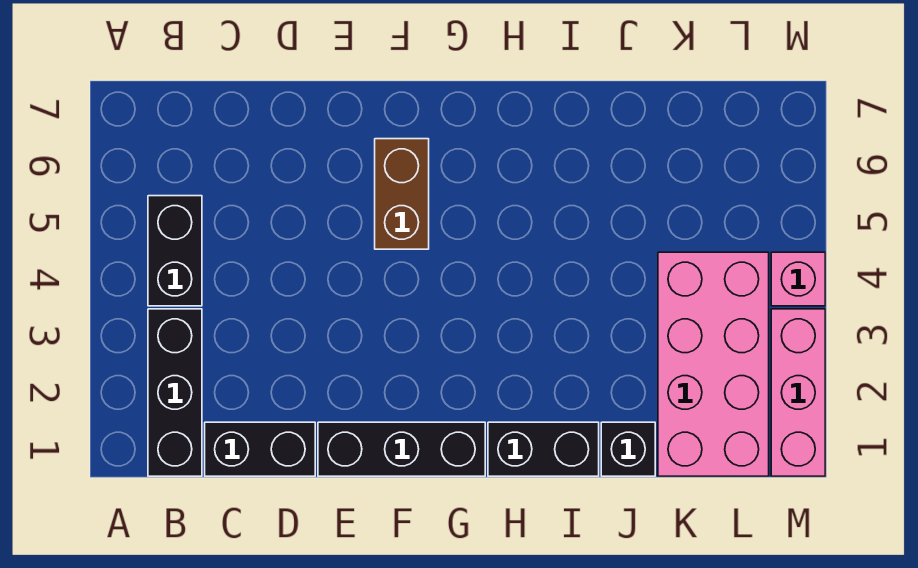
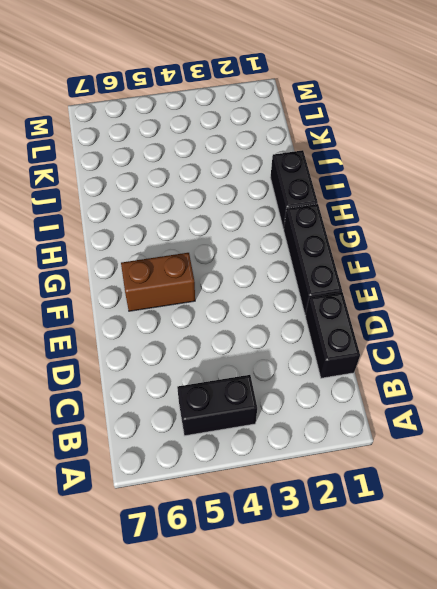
none -> black 1x3 brick [148,309,202,476]
none -> black 1x1 brick [601,422,655,476]

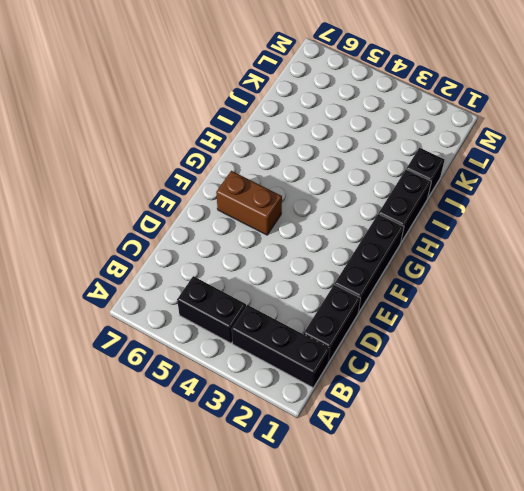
none -> pink 2x4 brick [658,252,769,476]
none -> pink 1x3 brick [771,309,825,476]

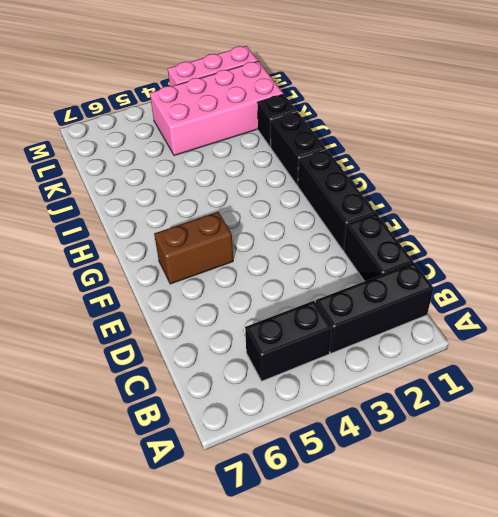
none -> pink 1x1 brick [771,252,825,306]

